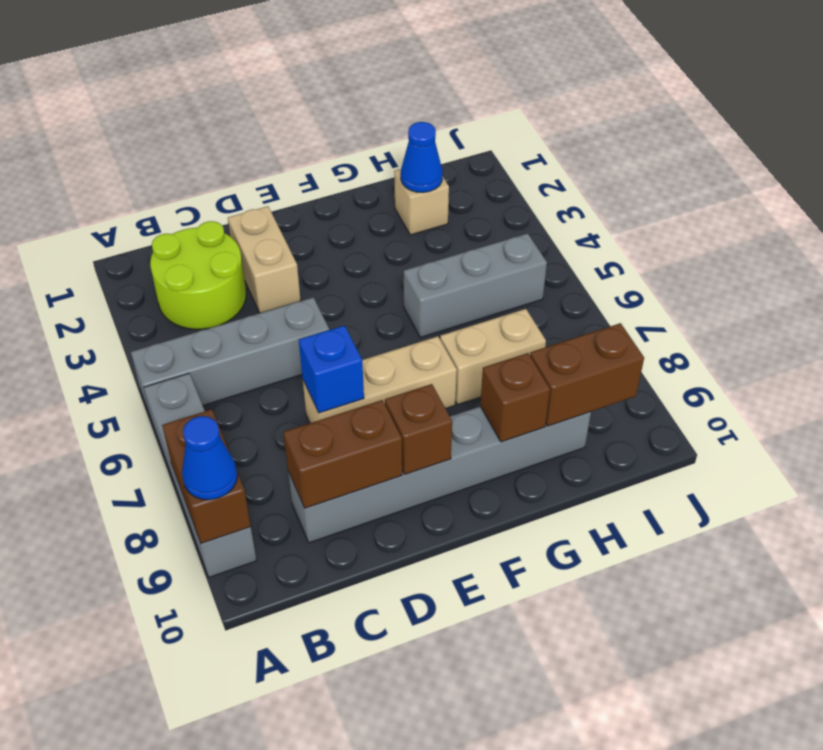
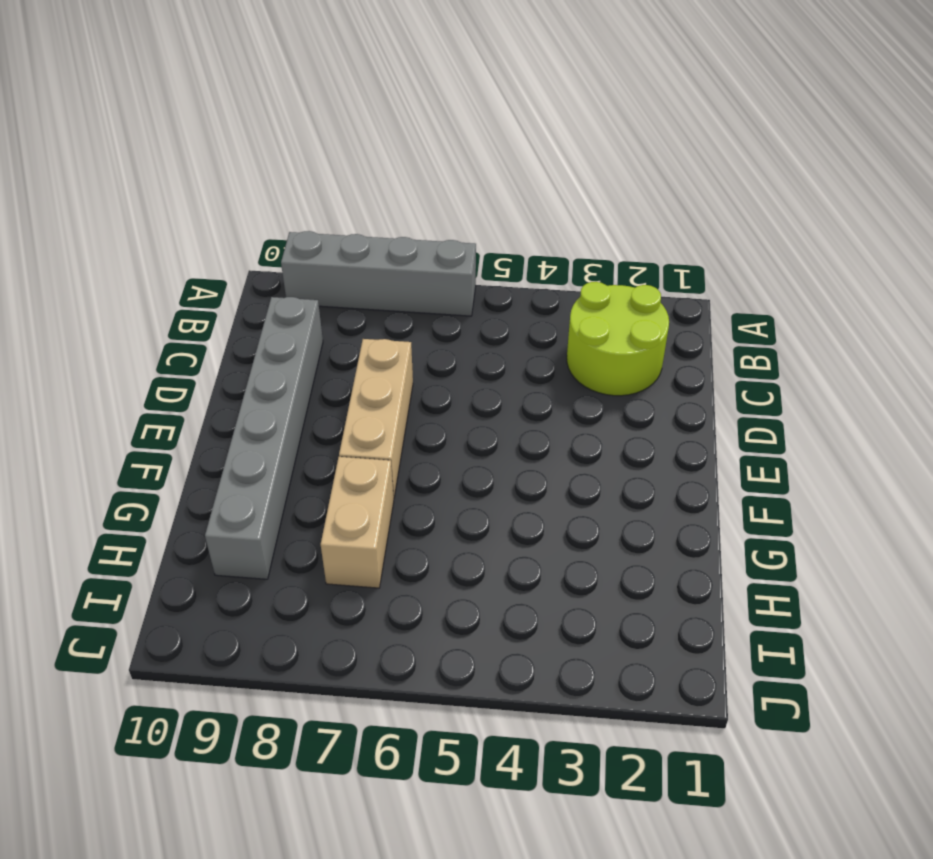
none -> grey 1x4 brick [131,297,329,418]
none -> tan 1x2 brick [228,206,301,313]
none -> grey 1x3 brick [404,233,547,338]

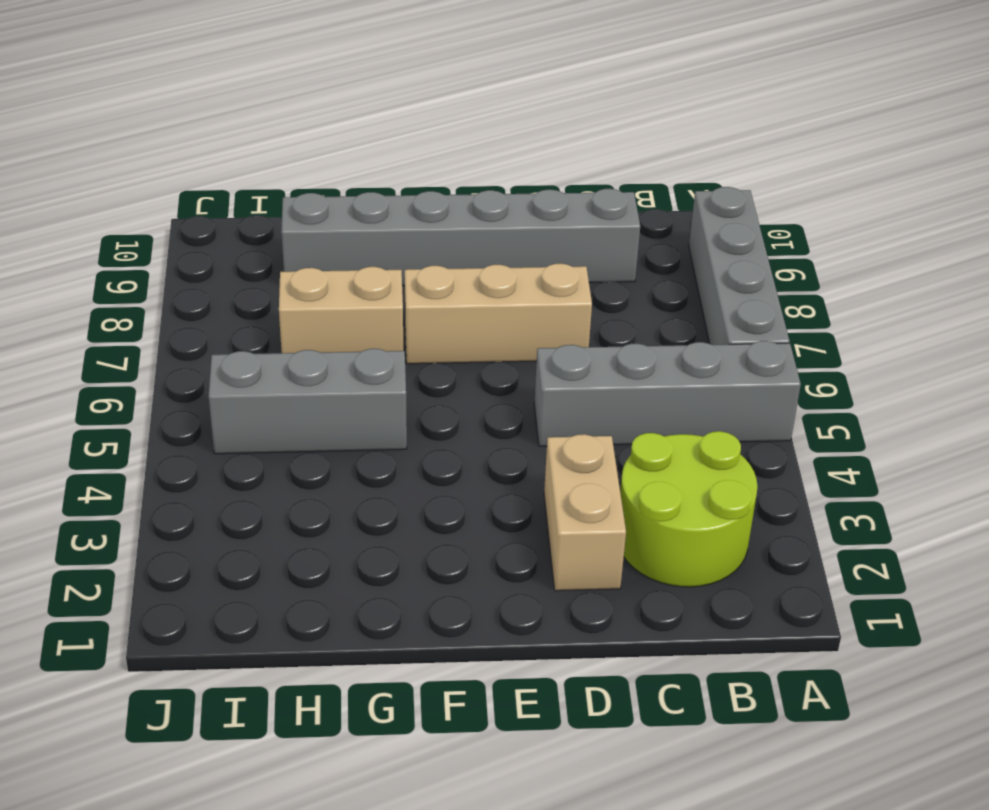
none -> tan 1x1 brick [394,169,449,235]
none -> brown 1x2 brick [162,409,251,543]
none -> brown 1x2 brick [283,400,402,508]

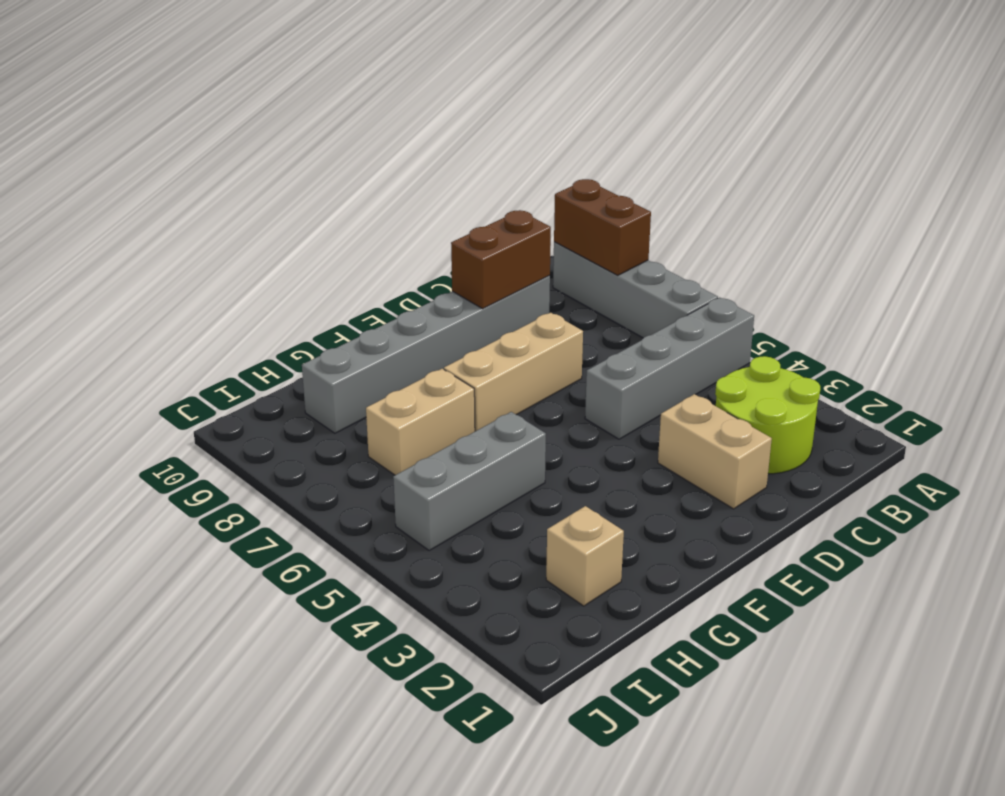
none -> blue 1x1 brick [299,325,364,413]
none -> brown 1x1 brick [385,384,452,474]
none -> brown 1x1 brick [480,353,550,442]

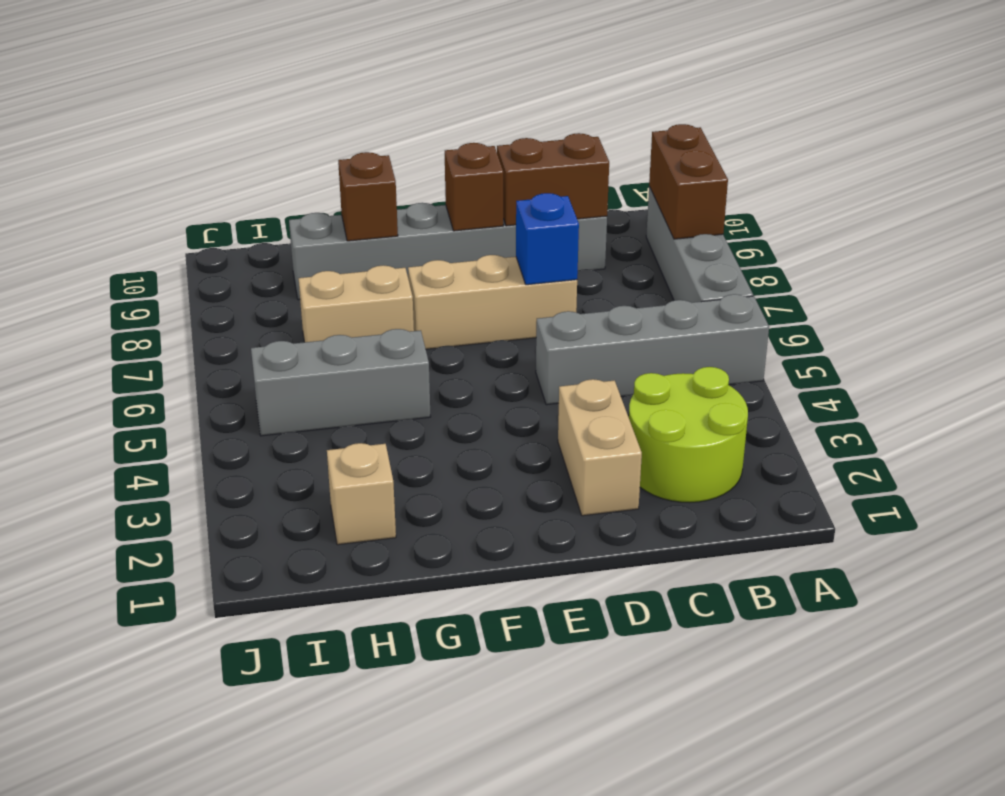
none -> blue 1x1 cone [401,122,443,193]
none -> brown 1x2 brick [530,323,644,426]
none -> blue 1x1 cone [182,416,237,500]

